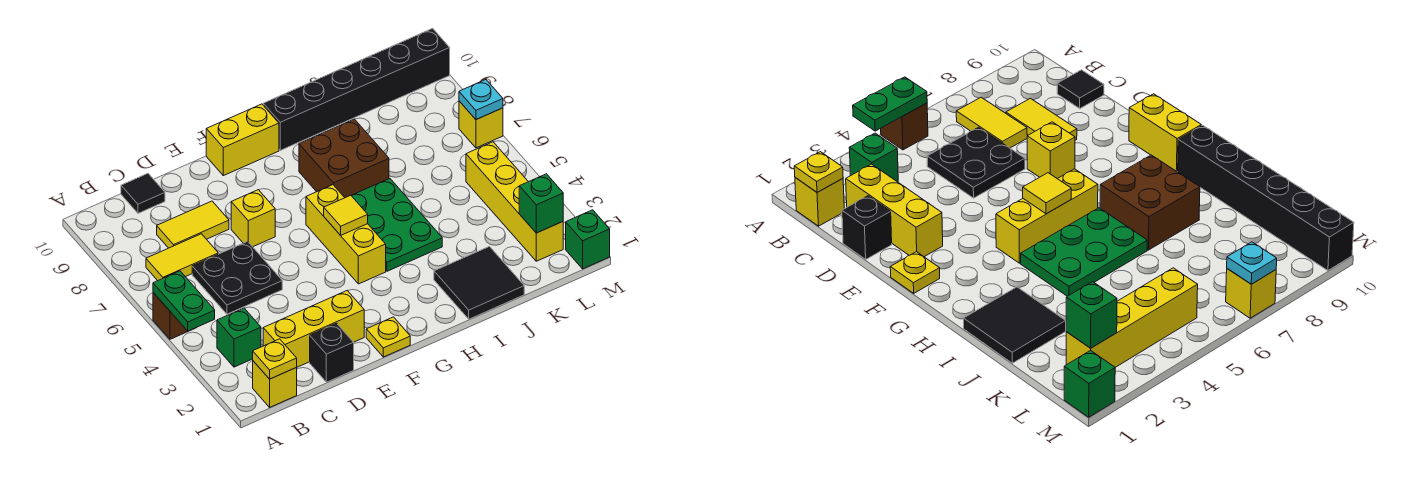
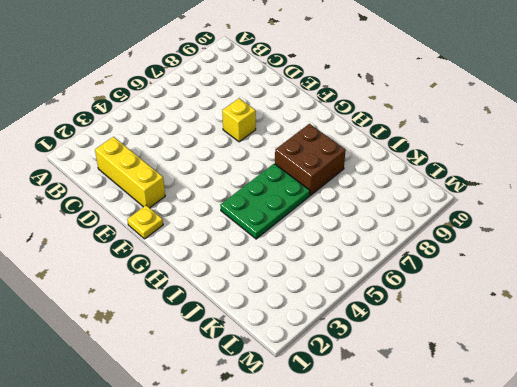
none -> brown 1x1 brick [153,293,197,339]
none -> yellow 1x1 brick [253,361,297,407]
none -> green 1x1 brick [217,308,261,367]

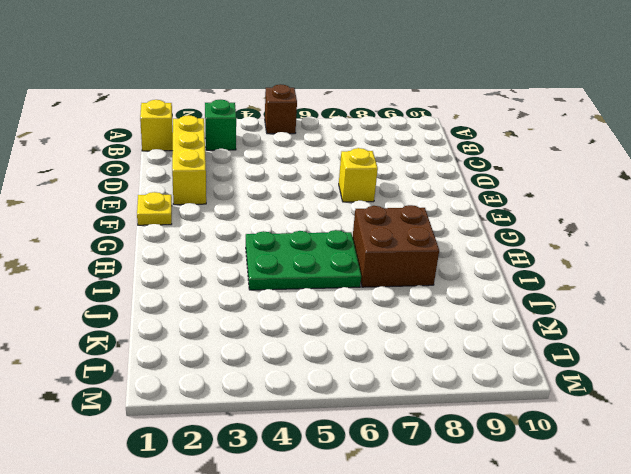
none -> yellow 1x2 tile [146,234,218,281]
none -> black 2x2 plate [192,241,282,314]
none -> yellow 1x2 tile [157,201,229,248]

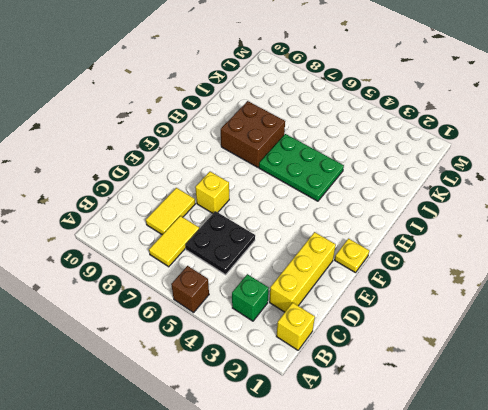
none -> black 1x1 tile [121,174,165,213]
none -> black 1x1 brick [310,323,354,382]
none -> yellow 1x2 brick [206,104,279,176]

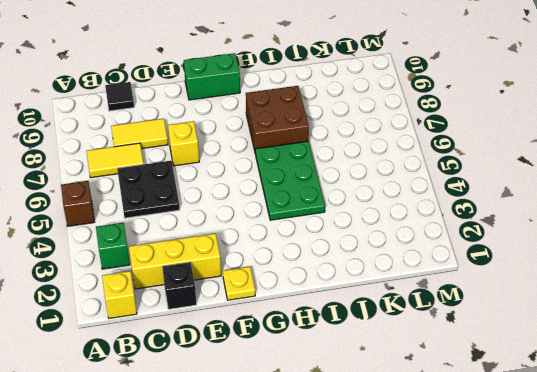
green 1x2 brick [184,53,240,100] -> yellow 1x2 brick [206,104,279,176]
none -> yellow 1x3 brick [306,185,386,284]
none -> black 1x6 brick [263,28,450,150]
none -> black 2x2 tile [434,247,524,319]

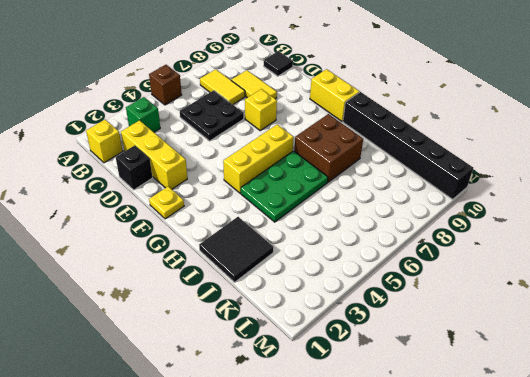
none -> yellow 1x4 brick [466,142,563,261]
none -> green 1x1 brick [566,210,610,269]
none -> yellow 1x1 brick [459,101,503,148]

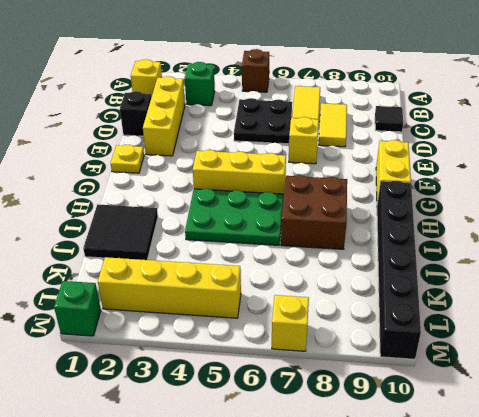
none -> green 1x2 plate [153,271,215,331]
none -> yellow 1x1 plate [253,339,297,379]
none -> yellow 1x1 tile [324,195,368,235]

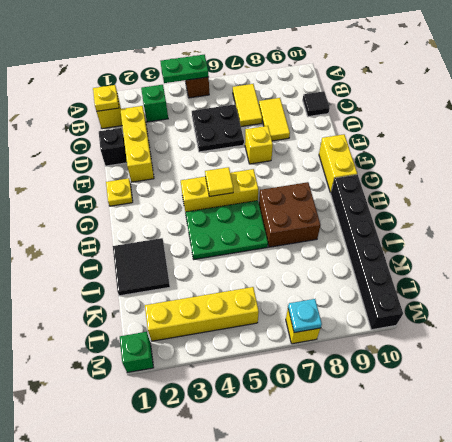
none -> green 1x1 brick [519,174,563,233]

